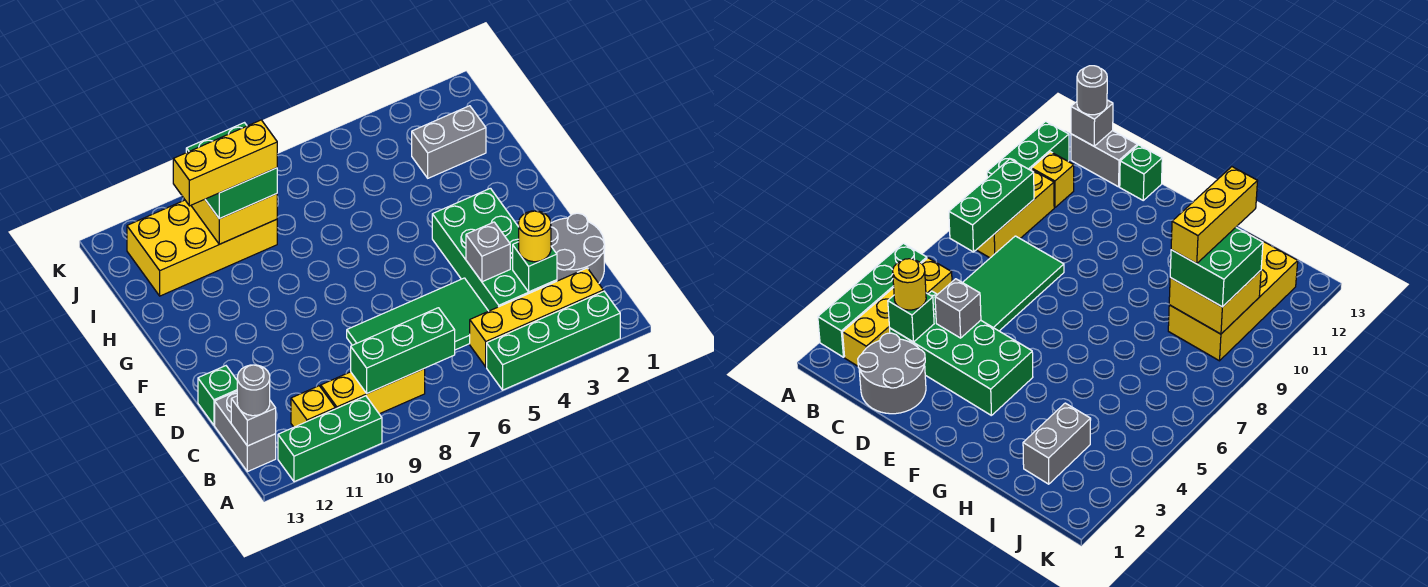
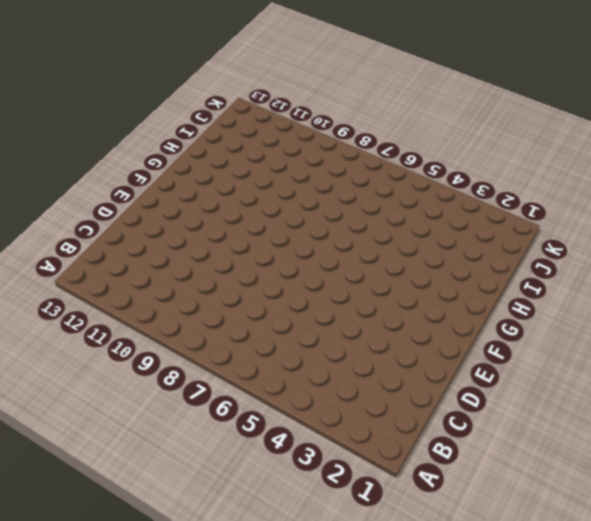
none -> green 1x4 brick [487,291,620,390]
none -> green 1x3 brick [278,396,382,482]
none -> yellow 1x4 brick [470,268,603,367]

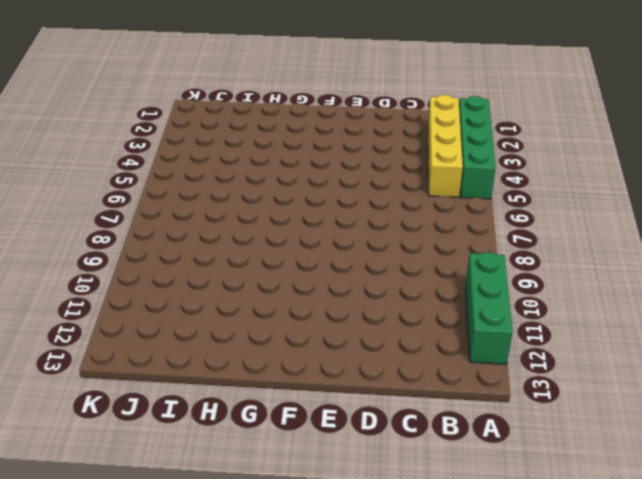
none -> yellow 1x3 brick [321,369,425,414]
none -> yellow 1x1 brick [291,386,335,427]
none -> grey 1x2 brick [215,391,276,472]

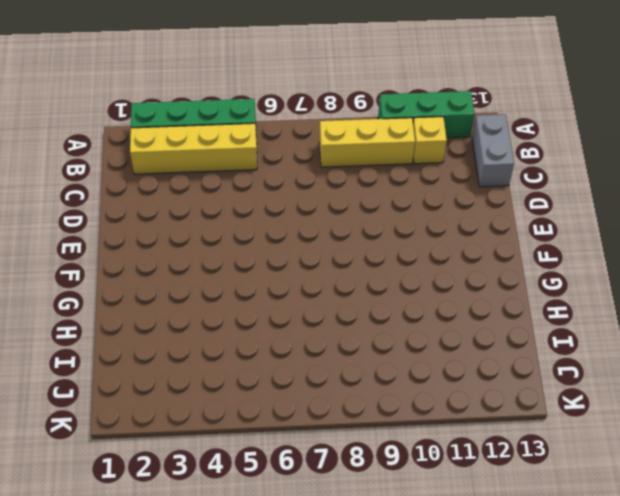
none -> grey 2x2 round brick [551,213,605,283]
none -> green 2x4 brick [432,188,557,311]
none -> green 2x4 tile [347,278,488,350]

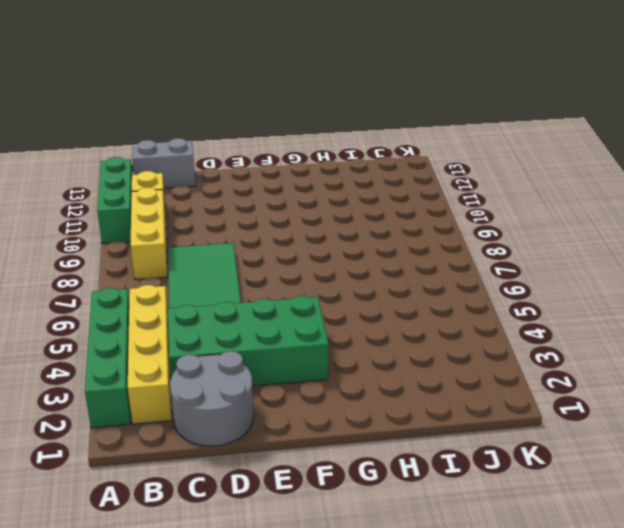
none -> green 1x1 brick [198,366,237,425]
none -> grey 1x2 brick [412,106,486,178]
none -> yellow 2x4 brick [127,200,277,296]

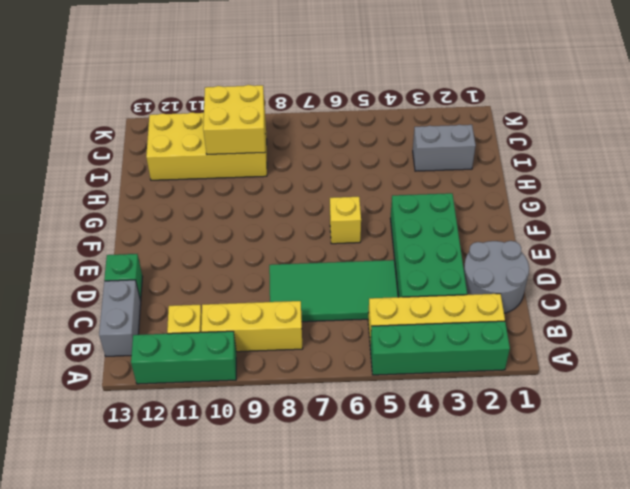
yellow 1x1 brick [330,197,361,244] -> none
none -> green 1x3 brick [351,308,455,393]
none -> grey 1x1 brick [231,396,276,446]
none -> green 1x1 brick [513,242,557,292]

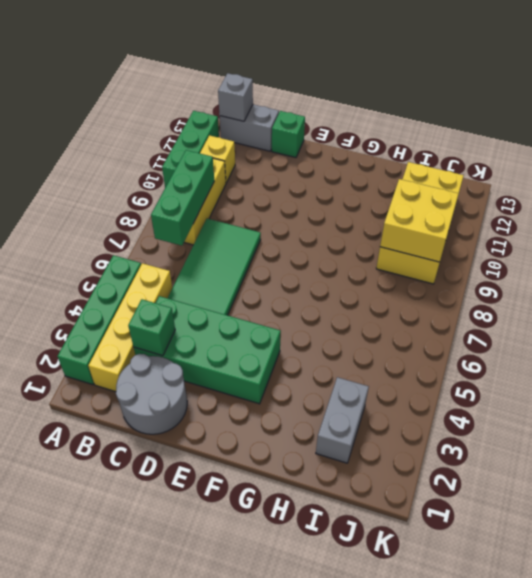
none -> grey 1x1 brick [466,222,510,282]
none -> grey 1x1 round brick [237,365,270,416]
none -> yellow 1x1 round brick [519,211,551,262]

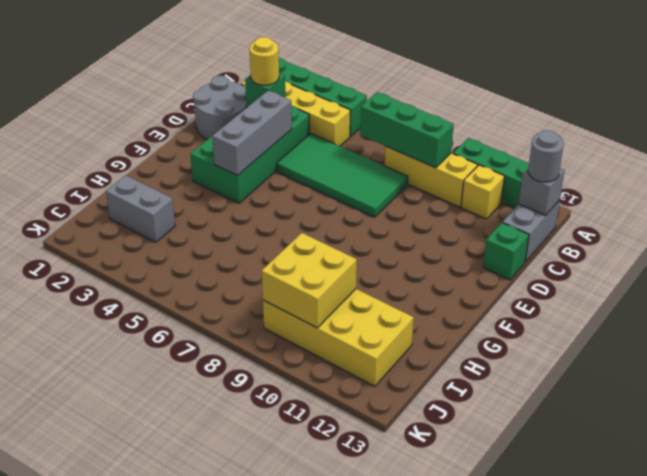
grey 1x3 brick [212,90,292,175] -> grey 1x1 brick [466,222,510,282]
none -> green 2x2 brick [186,123,277,219]
none -> yellow 1x3 brick [173,120,277,206]

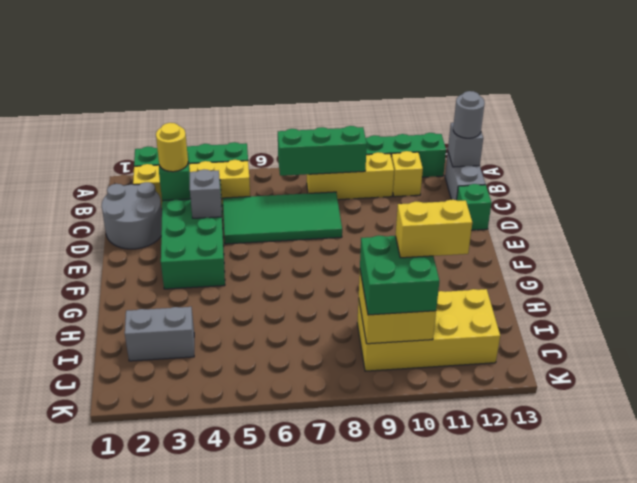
yellow 1x2 brick [395,200,472,258] -> yellow 1x3 brick [173,120,277,206]

